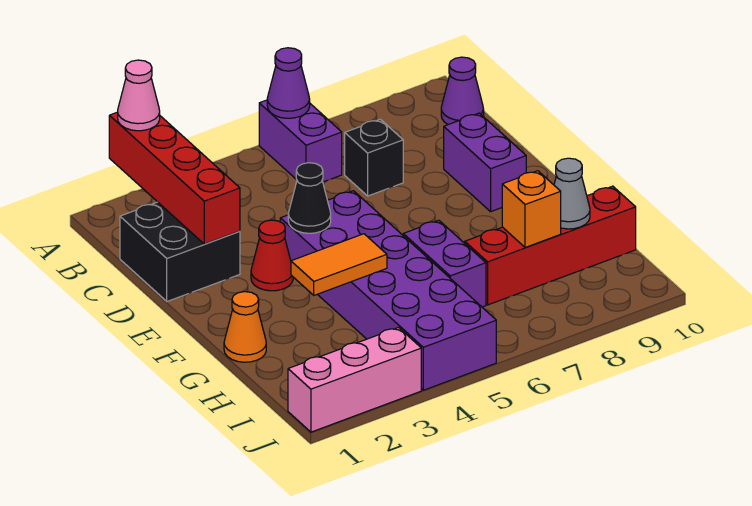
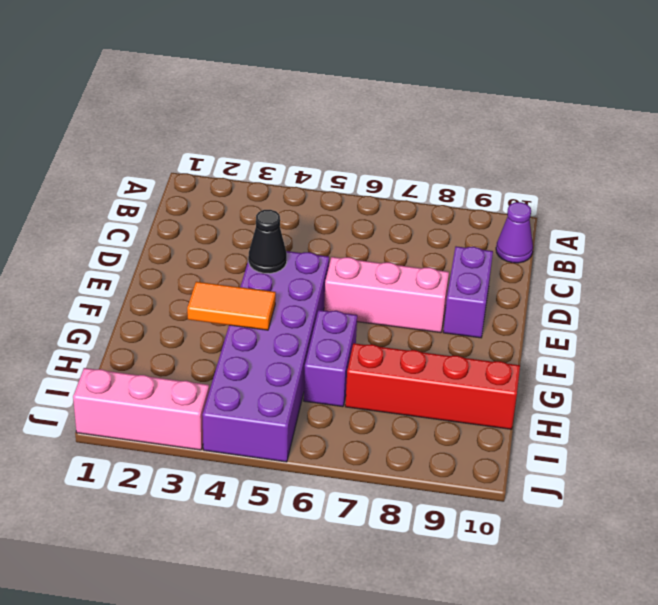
pink 1x3 brick [324,257,449,333] -> none
none -> purple 1x2 brick [259,100,342,182]
none -> black 2x2 brick [120,202,240,301]
none -> black 1x1 brick [345,119,403,196]

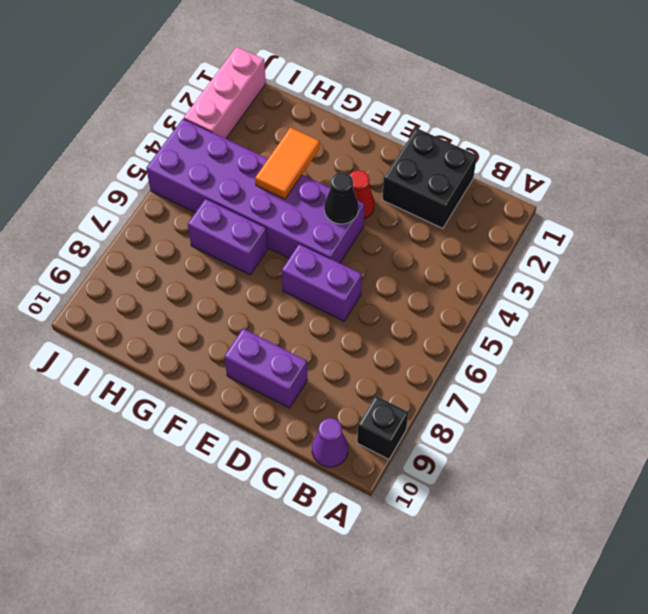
black 1x1 brick [357,396,408,459] -> black 1x1 brick moved to [345,119,403,196]
purple 1x2 brick [282,244,362,321] -> purple 1x2 brick moved to [259,100,342,182]
none -> orange 1x1 cone [224,292,266,362]
none -> red 1x4 brick [465,186,636,305]
none -> red 1x4 brick [109,112,240,244]

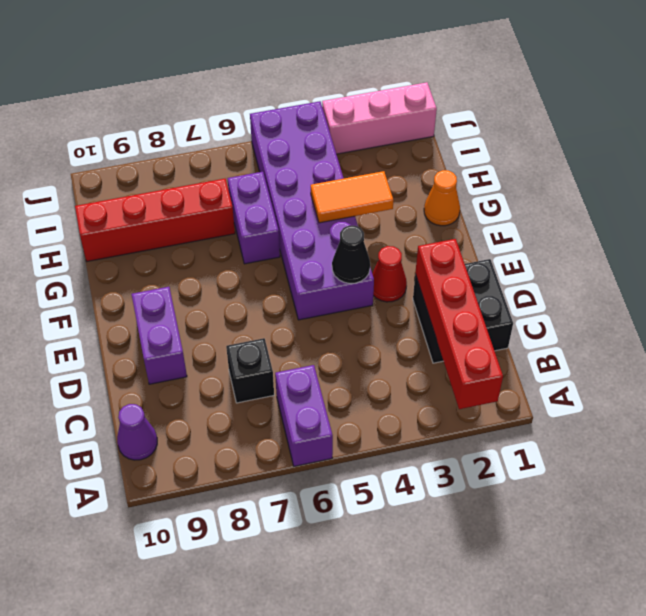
none -> purple 1x1 cone [267,48,310,118]
none -> orange 1x1 brick [502,171,561,247]
none -> grey 1x1 cone [554,158,590,229]

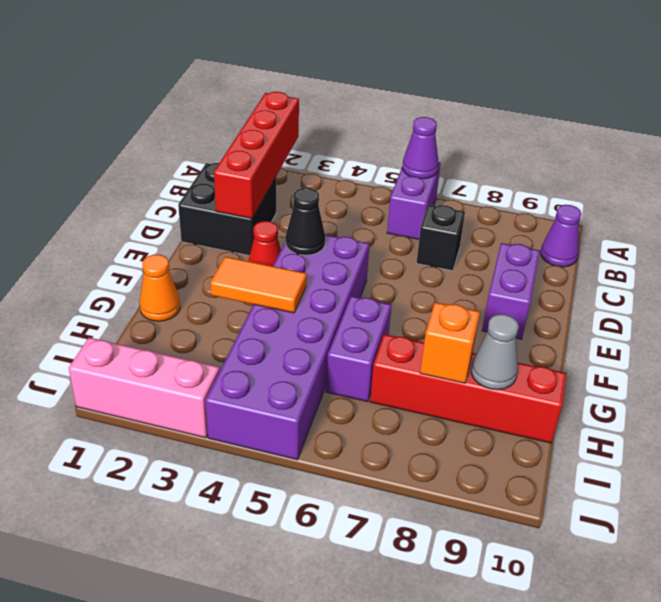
none -> pink 1x1 cone [118,60,160,131]

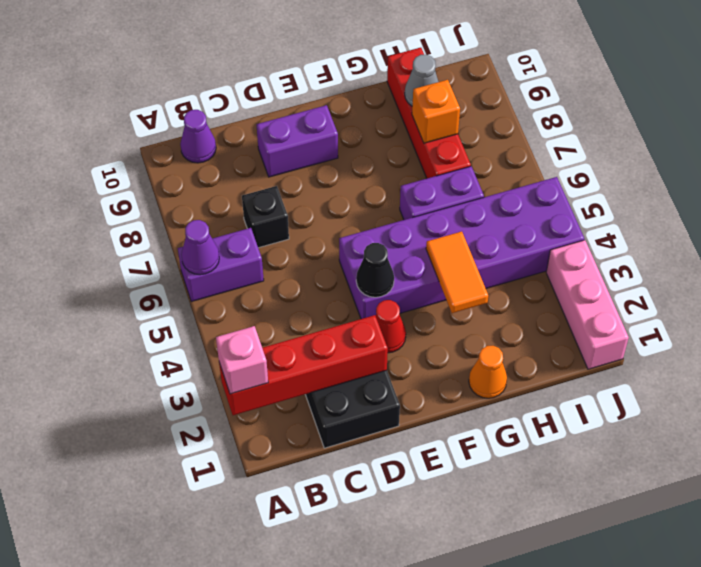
pink 1x1 brick [216,326,268,394] -> pink 1x1 cone [118,60,160,131]

